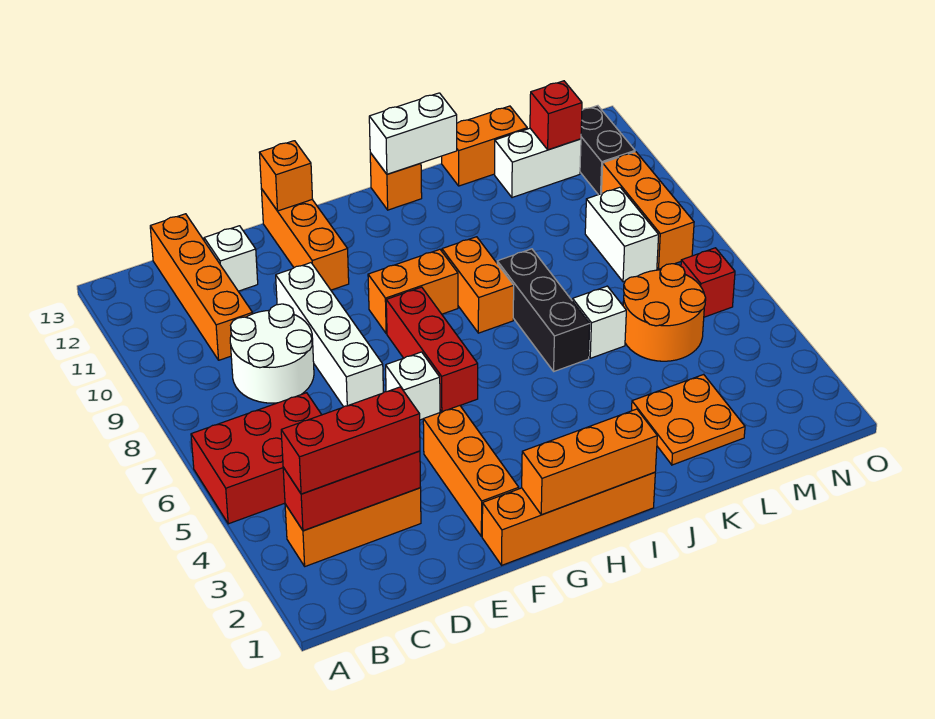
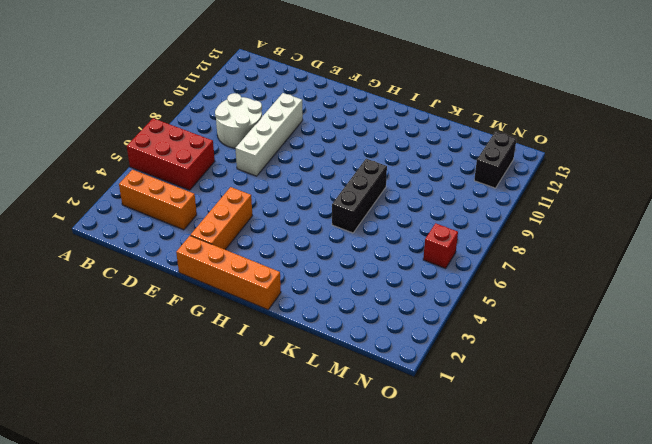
none -> orange 1x4 brick [150,214,253,360]
none -> white 1x1 brick [204,226,258,291]
none -> white 1x1 brick [386,352,440,420]
none -> orange 1x3 brick [261,189,349,290]

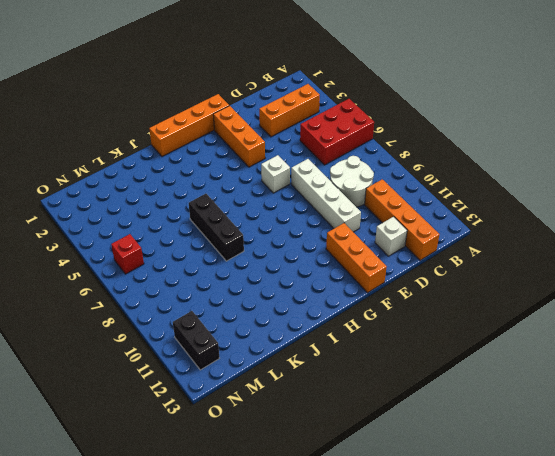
none -> red 1x3 brick [386,287,478,412]
none -> orange 1x2 brick [368,249,458,334]
none -> orange 1x2 brick [442,237,514,333]
none -> orange 1x1 brick [370,153,422,210]

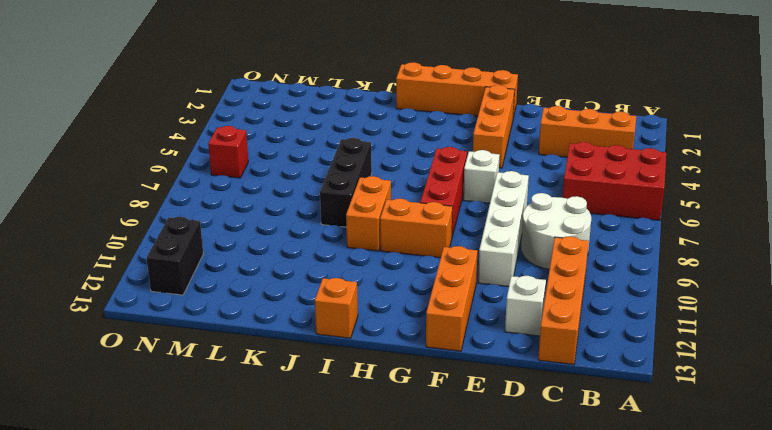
none -> orange 2x2 plate [632,374,745,465]
none -> white 1x1 brick [573,286,626,358]
none -> orange 1x2 brick [442,106,527,186]
none -> orange 2x2 round brick [623,264,706,361]

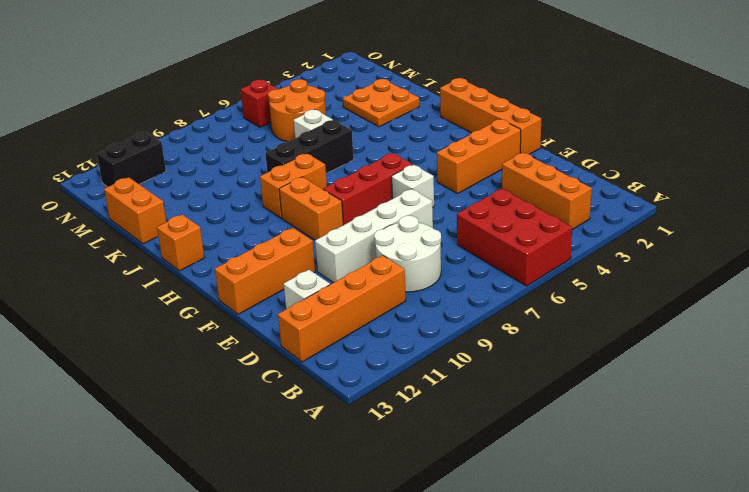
none -> white 1x2 brick [495,128,581,198]
none -> white 1x2 brick [585,187,659,282]
none -> orange 1x3 brick [602,152,694,269]
none -> red 1x3 brick [283,451,421,531]

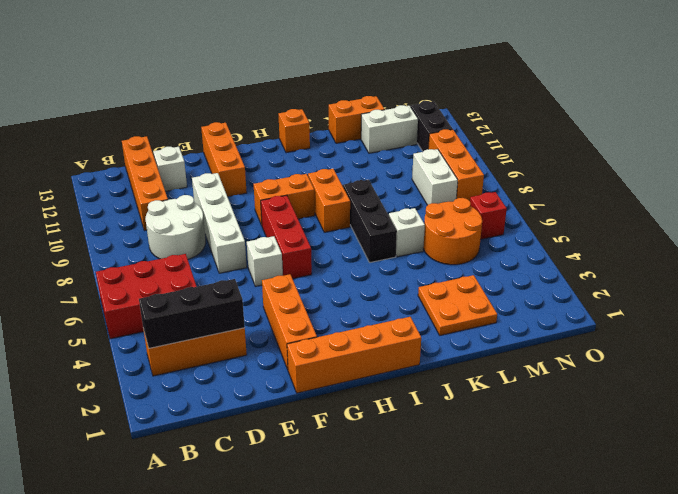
black 1x3 brick [139,279,245,348] -> red 1x3 brick [283,451,421,531]
none -> orange 1x1 brick [259,141,312,211]
none -> orange 1x3 brick [522,409,657,515]
none -> white 1x2 brick [369,93,457,174]
none -> red 1x1 brick [530,81,582,150]

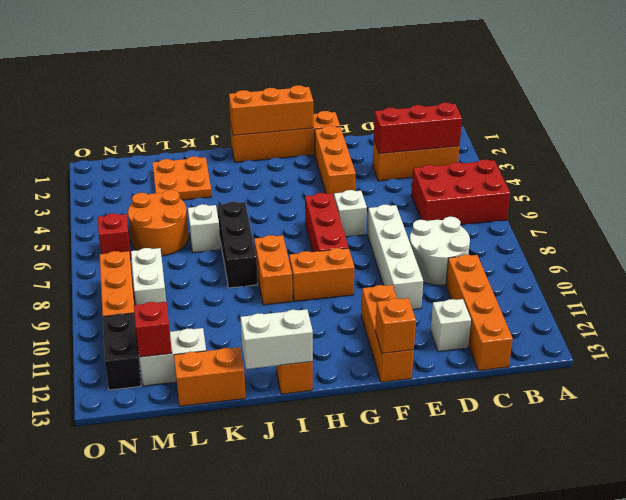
none -> red 1x3 brick [281,387,420,494]

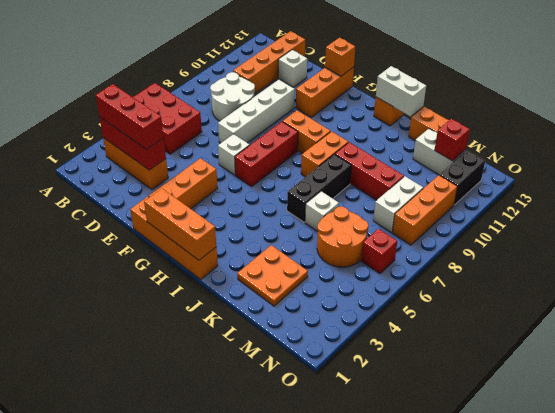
red 1x3 brick [335,142,404,200] -> none

